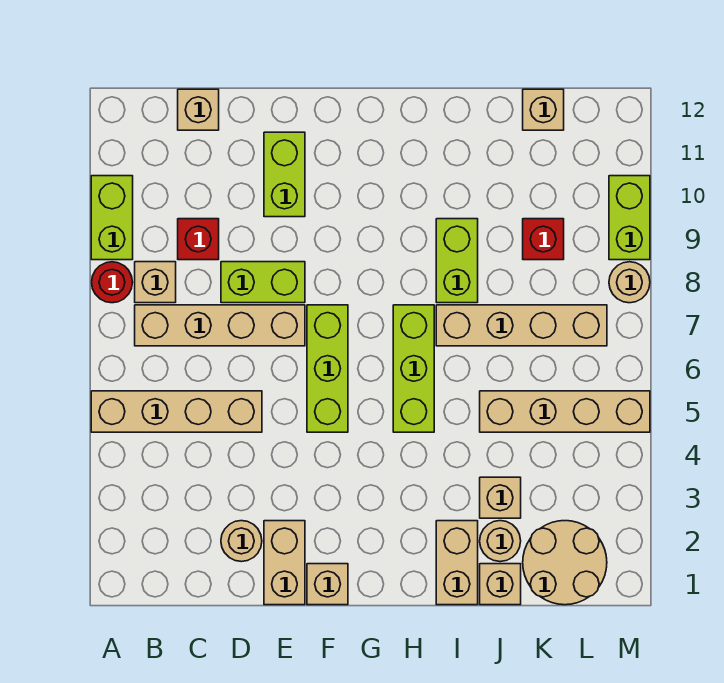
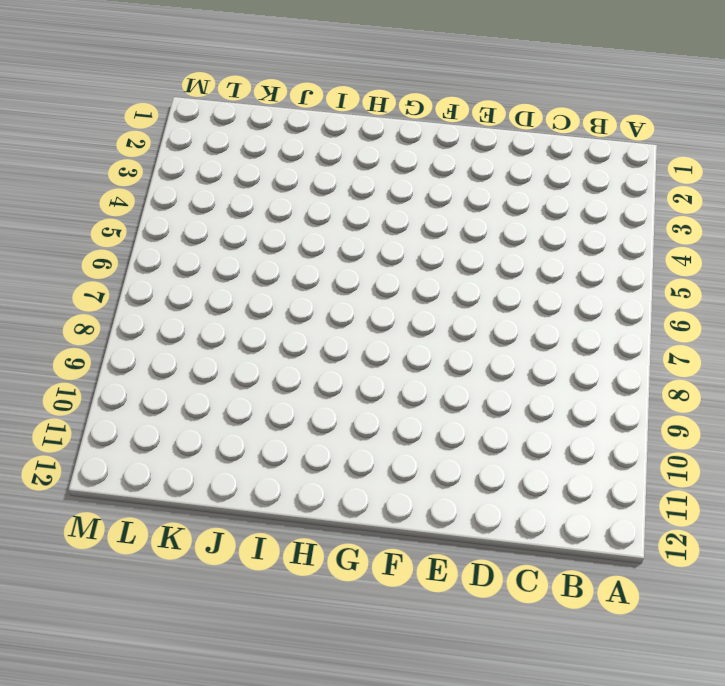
none -> tan 1x4 brick [91,391,262,432]
none -> red 1x1 round brick [92,262,133,303]
none -> lime 1x2 brick [91,176,133,260]

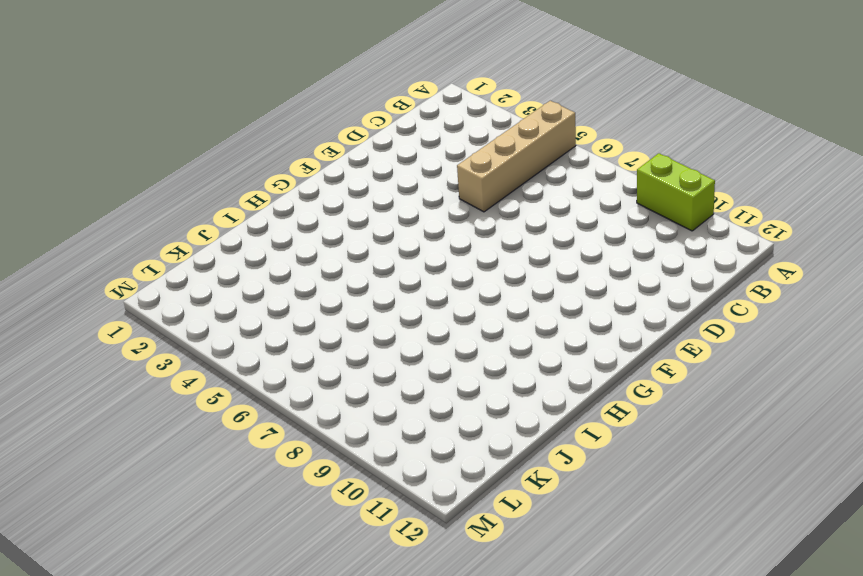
none -> red 1x1 round brick [92,262,133,303]
none -> tan 1x4 brick [135,305,305,346]
none -> tan 1x1 brick [135,262,176,303]

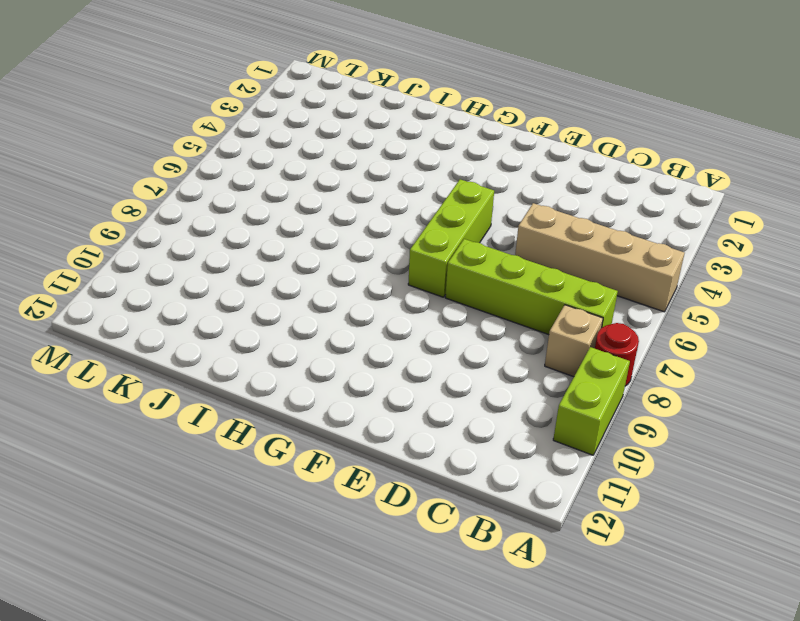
lime 1x4 brick [445,239,618,335] -> tan 1x4 brick [135,305,305,346]
none -> red 1x1 brick [178,219,219,260]
none -> tan 1x1 brick [178,89,219,130]
none -> tan 1x1 round brick [221,521,262,562]

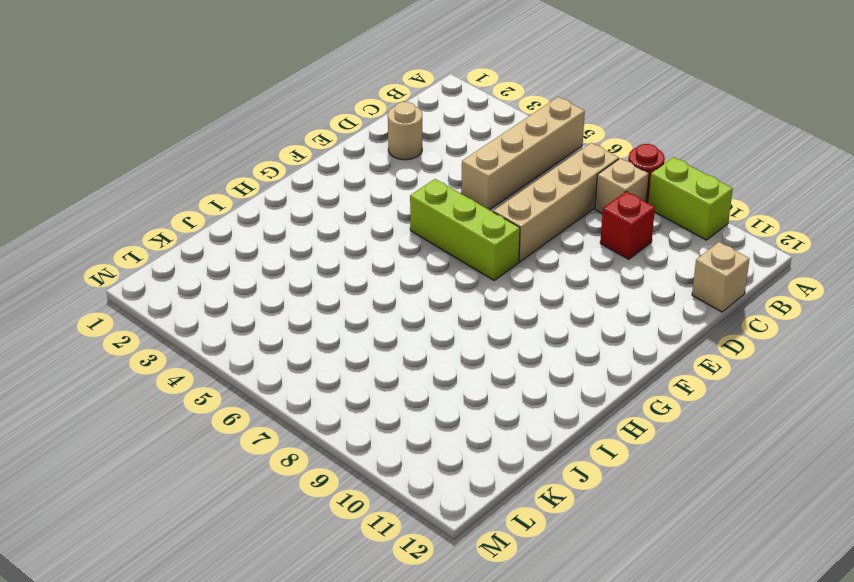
none -> lime 1x2 brick [221,262,305,303]
none -> tan 1x2 brick [264,521,305,605]
none -> lime 1x2 brick [264,132,305,217]

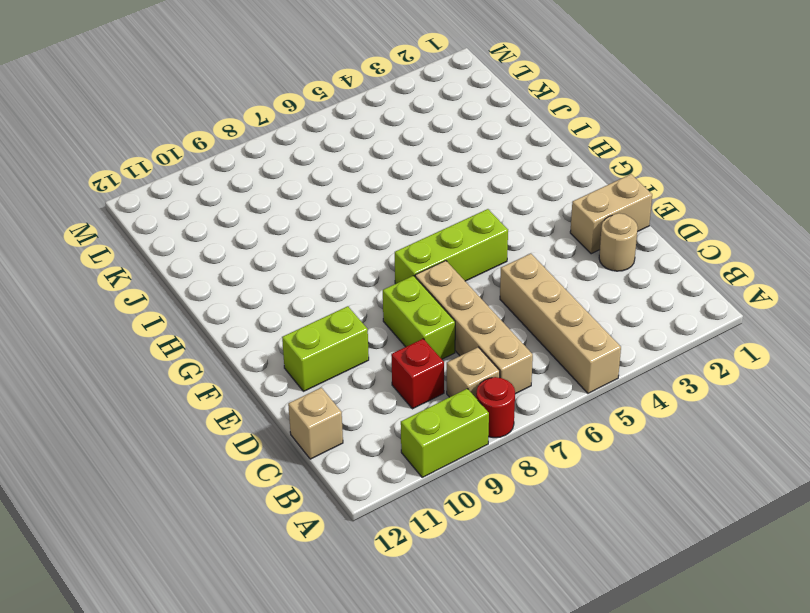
none -> tan 1x1 brick [307,564,348,605]
none -> lime 1x3 brick [393,305,434,432]
none -> tan 1x2 brick [436,521,478,605]

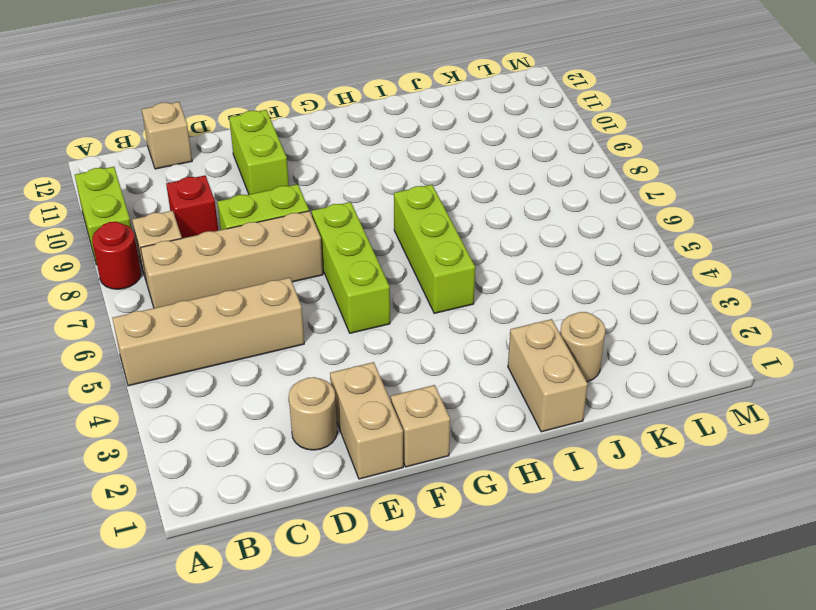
none -> tan 1x4 brick [436,305,607,346]
none -> lime 1x2 brick [436,219,478,303]
none -> tan 1x1 brick [480,564,521,605]

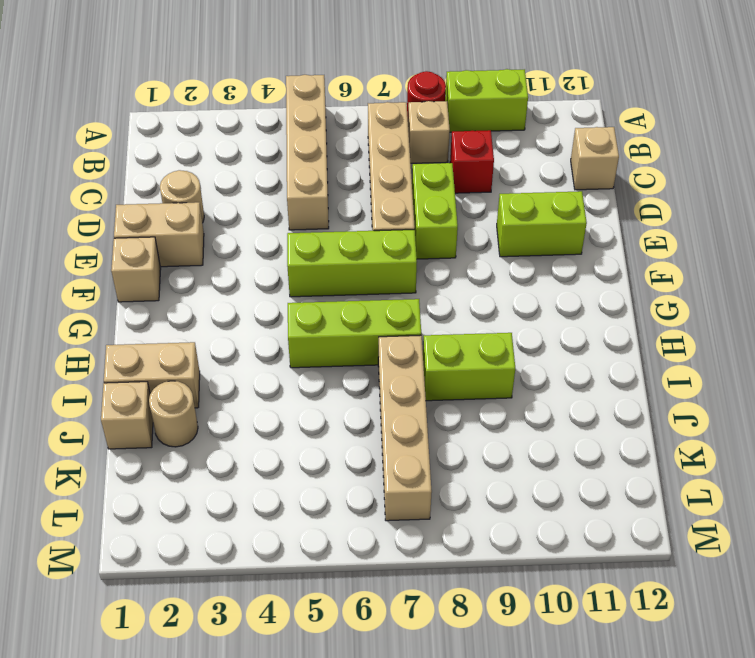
none -> tan 1x1 brick [480,477,521,518]
none -> tan 1x4 brick [480,391,650,432]
none -> tan 2x2 round brick [523,521,607,605]

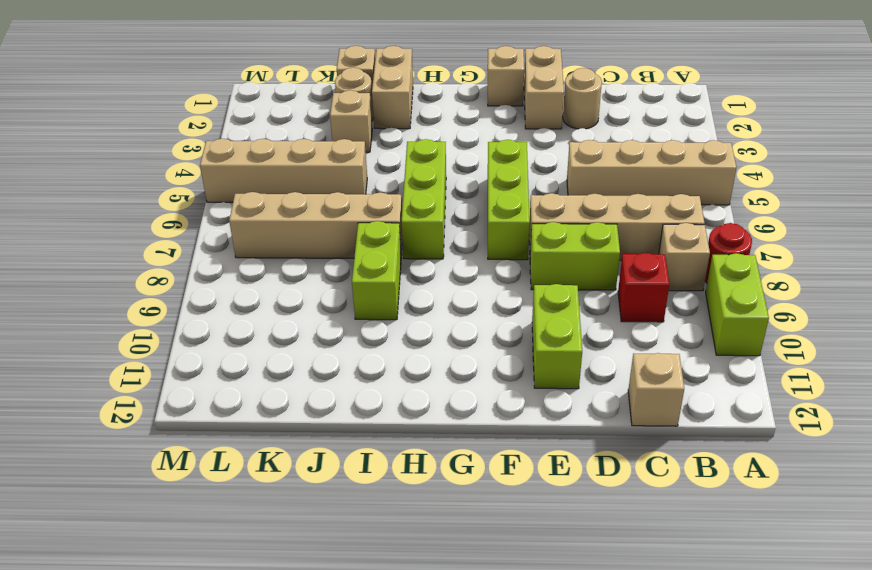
none -> tan 2x2 round brick [523,521,607,605]
none -> red 1x1 brick [523,219,564,260]
none -> tan 1x1 brick [523,89,564,130]

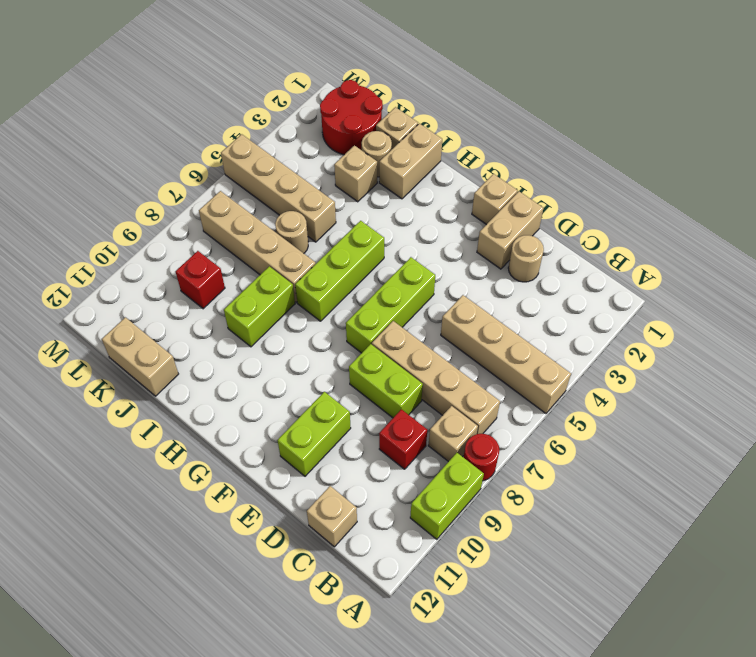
tan 1x1 round brick [275,211,308,253] -> tan 1x1 round brick moved to [609,262,650,303]
tan 1x2 brick [102,317,178,396] -> tan 1x1 brick [523,89,564,130]
red 2x2 round brick [320,80,383,155] -> tan 2x2 round brick [523,521,607,605]
none -> lime 1x2 brick [609,176,650,260]

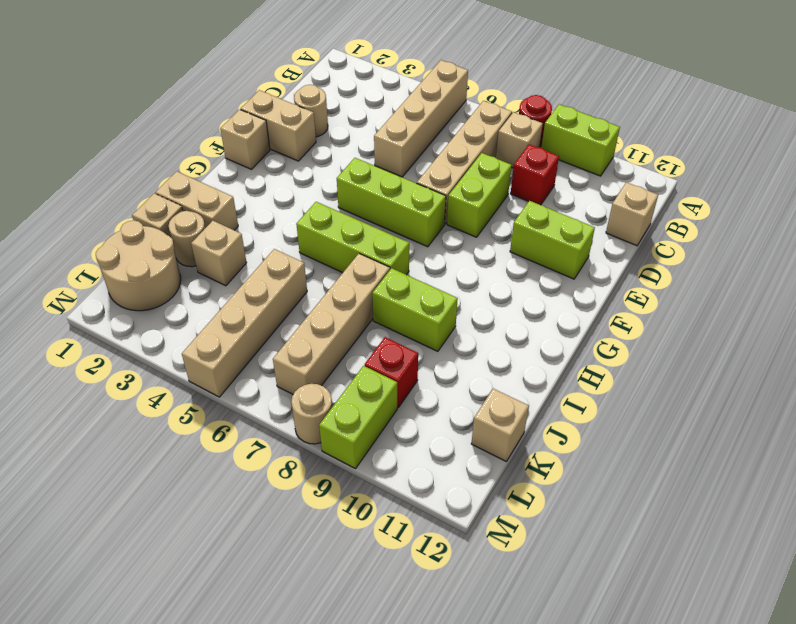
lime 1x2 brick [319,366,397,469] -> lime 1x2 brick turned to [609,176,650,260]

